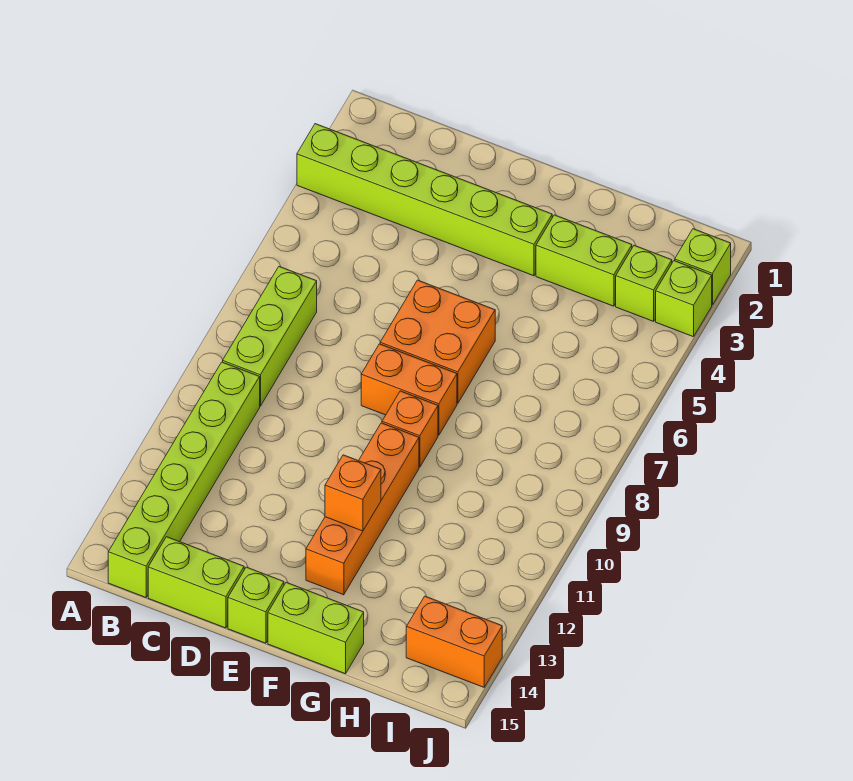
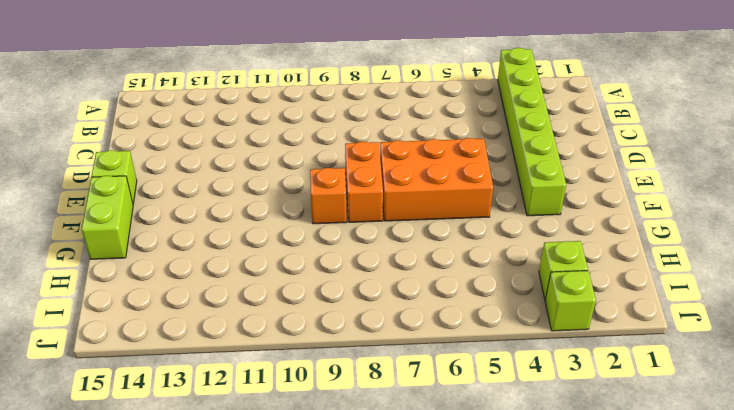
orange 2x3 brick [380,138,493,221] -> orange 2x2 brick [380,280,495,403]
none -> lime 1x3 brick [223,267,317,406]
none -> lime 1x6 brick [108,362,260,597]
none -> lime 1x2 brick [148,537,244,628]

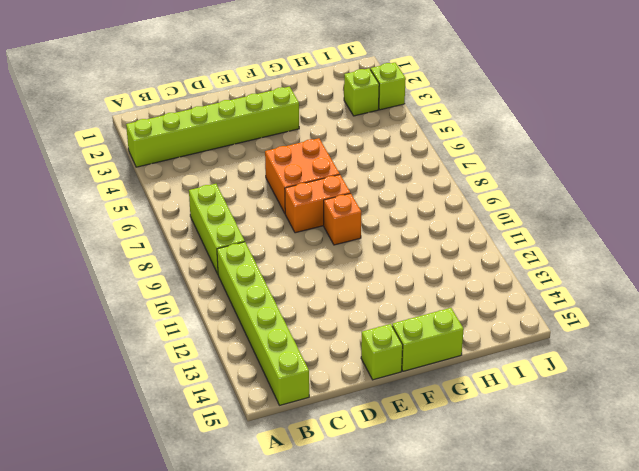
none -> lime 1x2 brick [148,537,244,628]
none -> orange 1x4 brick [306,423,419,595]
none -> lime 1x2 brick [536,215,632,306]

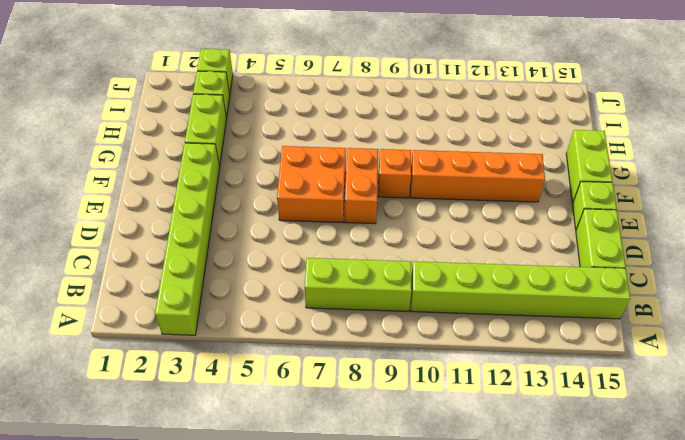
none -> orange 1x2 brick [406,596,502,687]
none -> lime 1x1 brick [675,229,731,305]
none -> orange 1x1 brick [325,455,381,531]

